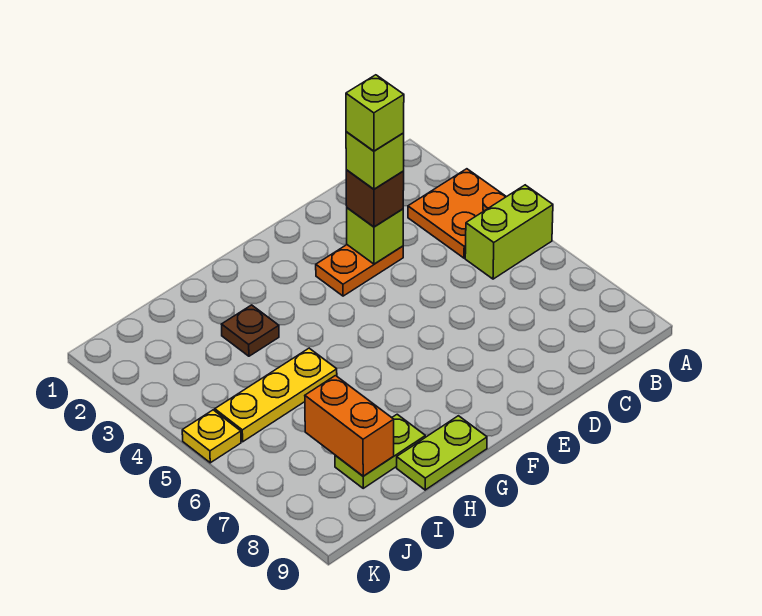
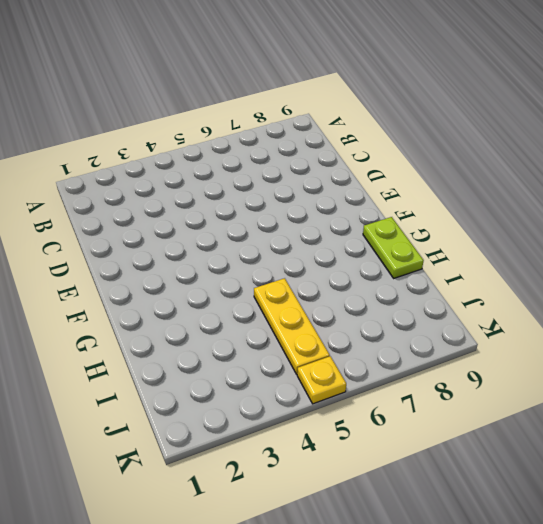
none -> orange 2x2 plate [408,169,506,258]
none -> lime 1x2 brick [465,185,553,279]
none -> orange 1x2 plate [316,245,403,296]

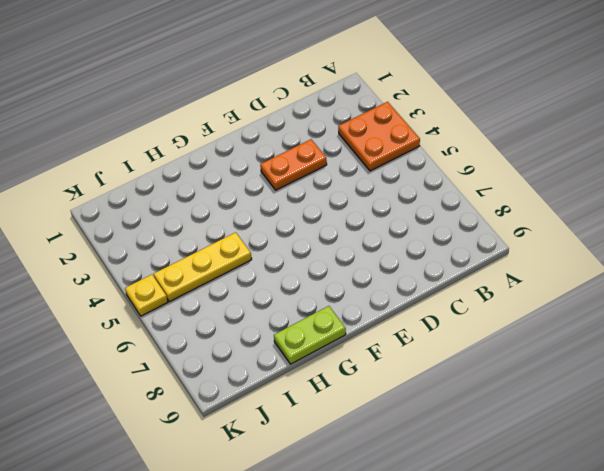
none -> lime 1x2 brick [465,185,553,279]
none -> brown 1x1 plate [221,305,279,356]
none -> lime 1x2 plate [335,414,425,488]

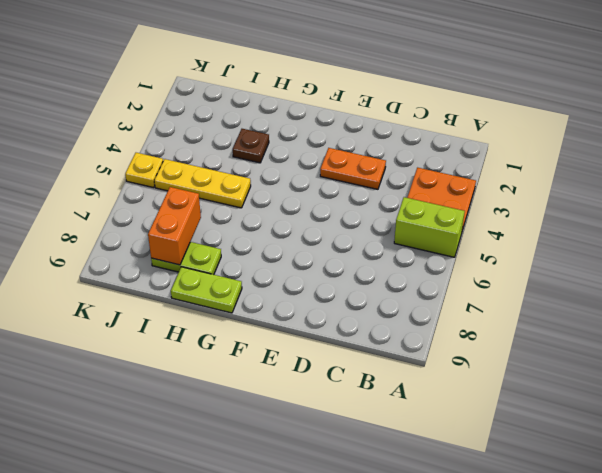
none -> lime 1x1 brick [347,208,403,264]
none -> brown 1x1 brick [346,170,404,227]
none -> lime 1x1 brick [346,132,404,189]

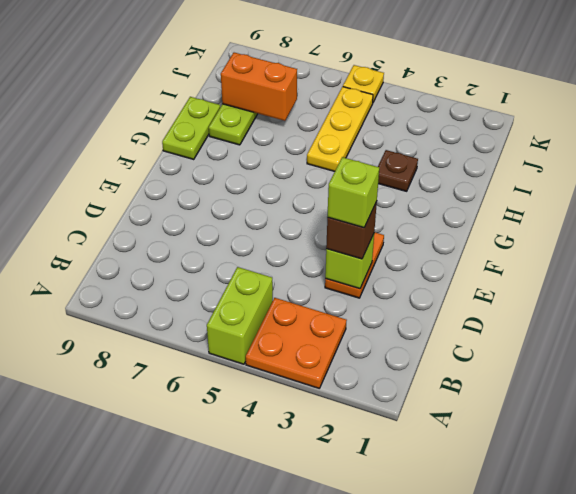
none -> lime 1x1 brick [346,75,404,151]

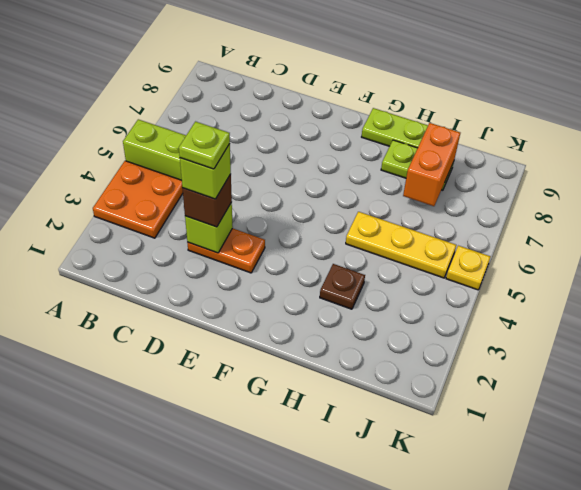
lime 1x1 plate [179,122,230,169] -> lime 1x1 brick [346,75,404,151]

